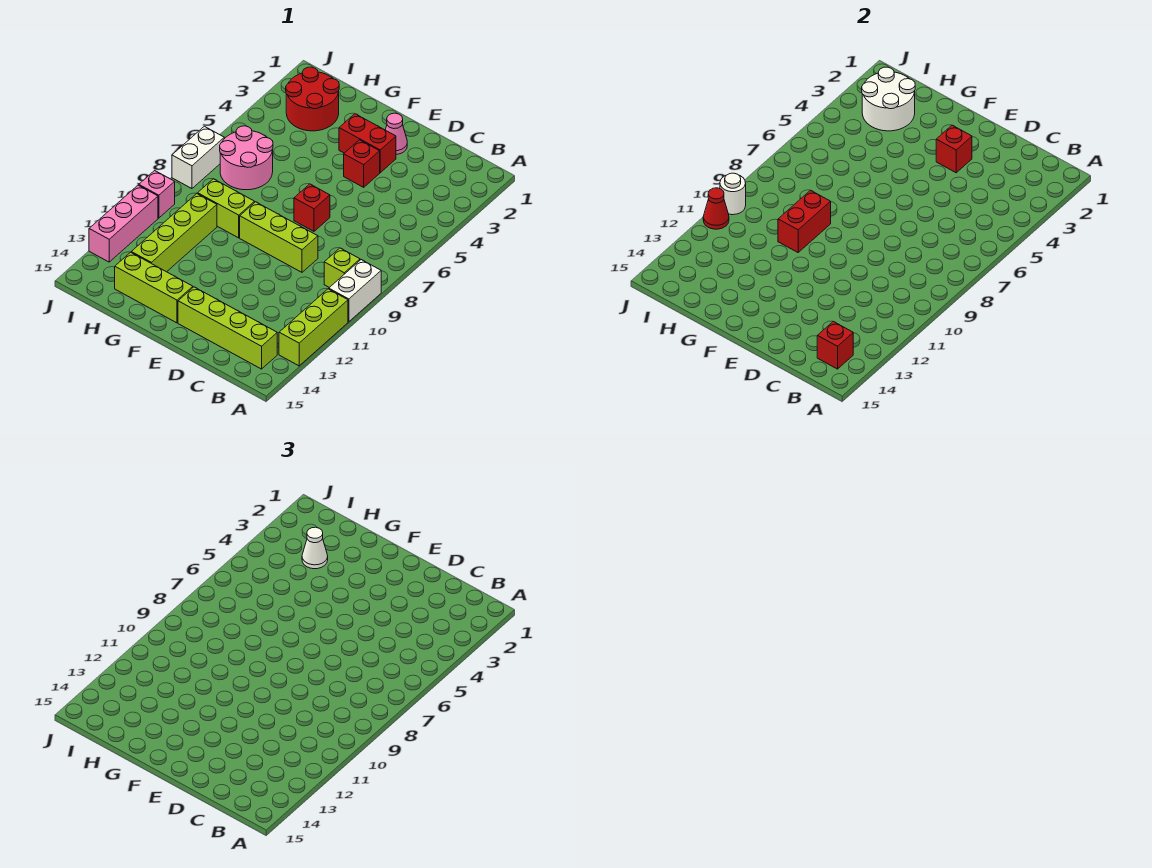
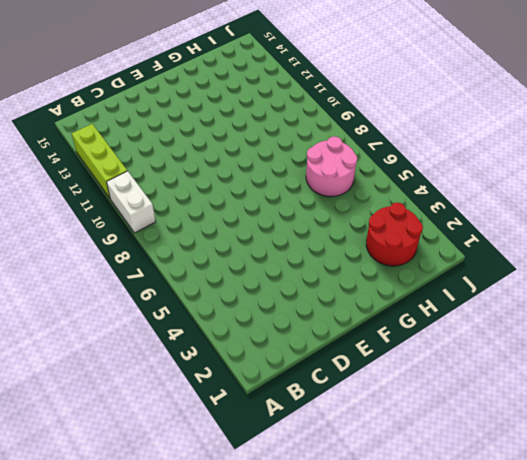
none -> lime 1x1 brick [324,248,360,288]
none -> lime 1x4 brick [178,287,277,369]
none -> lime 1x3 brick [240,202,318,272]

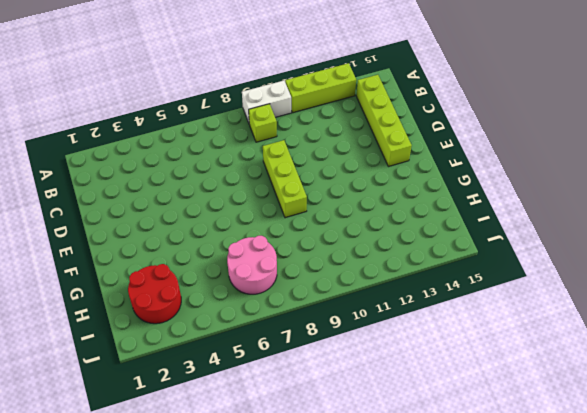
none -> pink 1x1 cone [385,113,407,154]
none -> red 1x2 brick [339,114,396,173]
none -> red 1x1 brick [344,140,380,187]

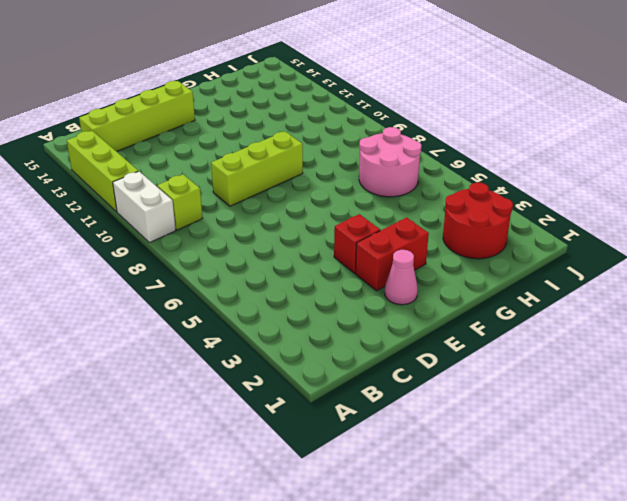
none -> red 1x1 brick [294,184,330,231]
none -> lime 1x3 brick [115,252,193,323]
none -> lime 1x2 brick [198,179,255,238]

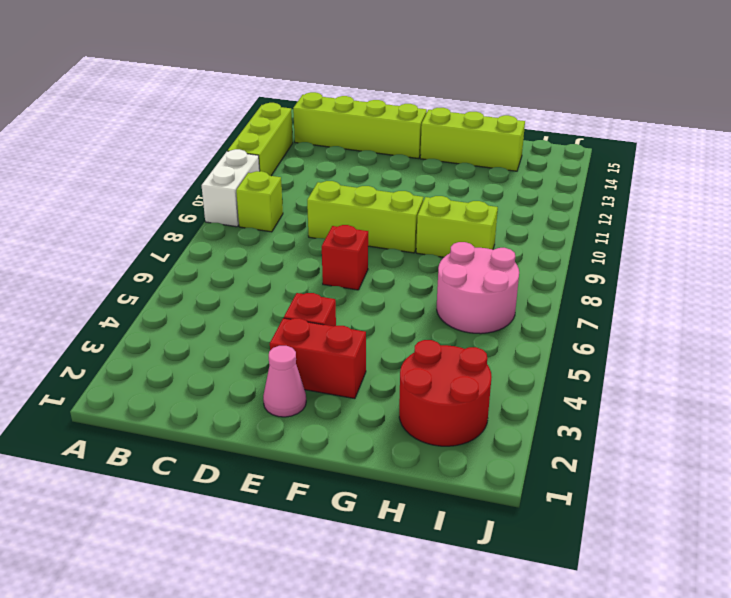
none -> lime 1x4 brick [131,194,217,272]
none -> white 1x2 brick [172,126,224,189]
none -> pink 1x1 brick [139,171,175,218]

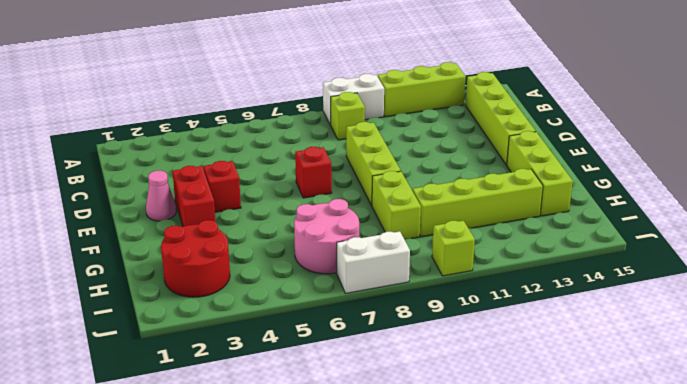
lime 1x1 brick [432,221,475,276] -> pink 1x1 brick [139,171,175,218]
none -> pink 1x3 brick [89,185,158,262]
none -> red 1x1 brick [817,322,853,369]
none -> red 1x1 brick [936,125,972,173]

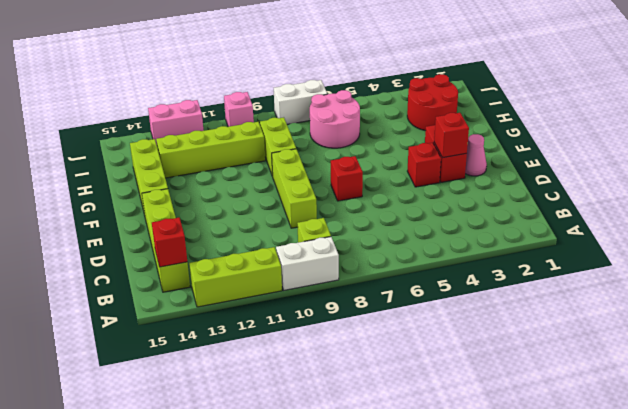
pink 1x2 brick [148,100,204,145] -> pink 1x3 brick [89,185,158,262]
none -> red 1x2 brick [778,190,831,252]
none -> white 2x2 round brick [862,67,915,131]
none -> white 1x1 round brick [720,173,746,215]

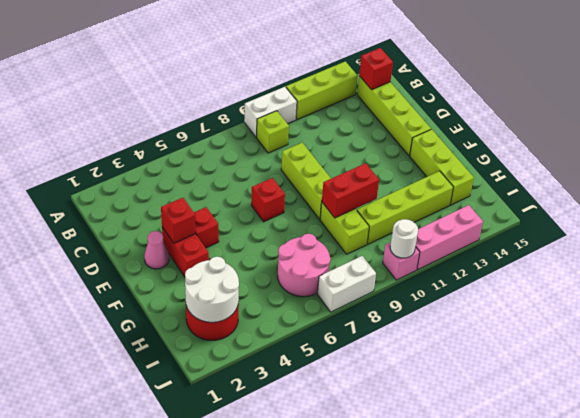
none -> red 1x1 cone [703,188,729,229]
none -> white 1x1 cone [302,527,328,569]

